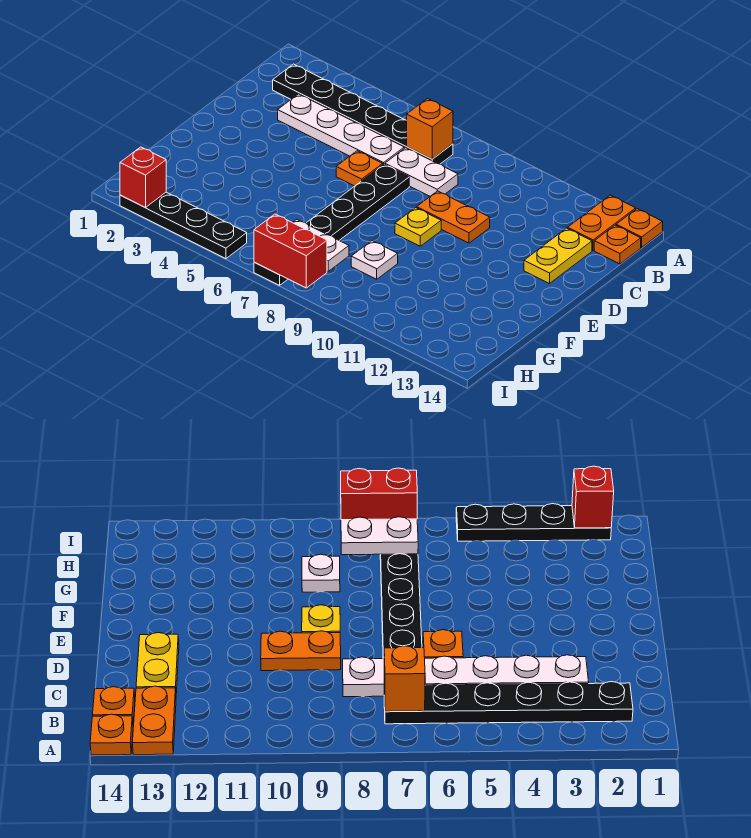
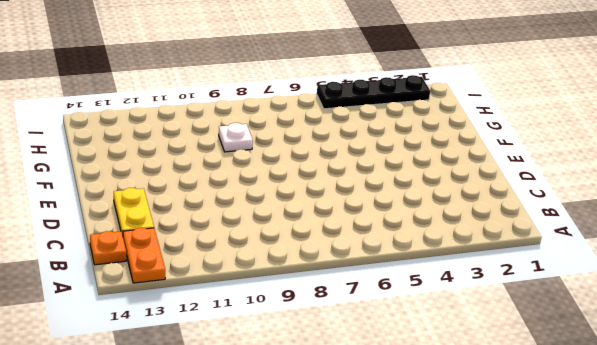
none -> orange 1x1 plate [616,209,663,247]
none -> black 1x6 plate [273,64,453,164]
none -> white 1x4 plate [278,94,404,164]

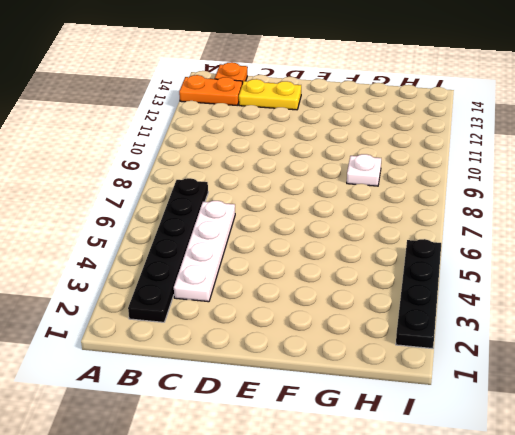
none -> orange 1x1 plate [616,209,663,247]
none -> white 1x2 plate [385,148,458,196]
none -> orange 1x1 plate [336,151,383,186]

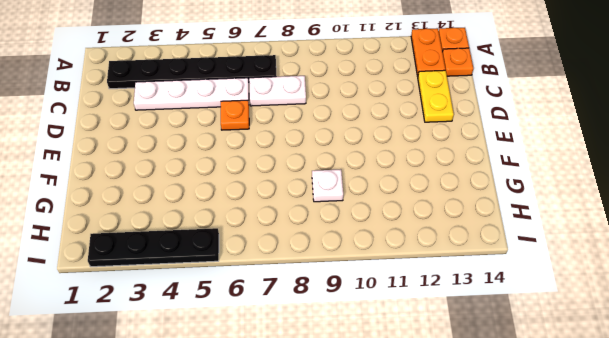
none -> black 1x6 plate [254,164,409,285]
none -> orange 1x2 plate [417,191,490,243]
none -> yellow 1x1 plate [395,208,441,246]

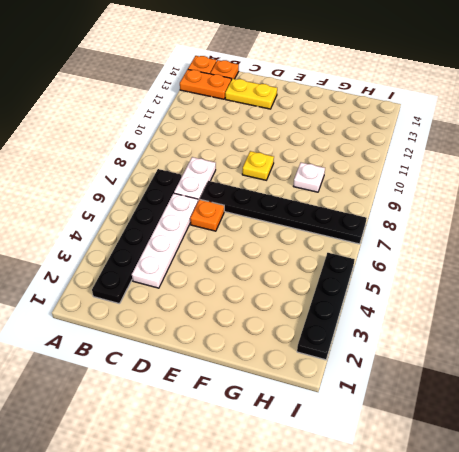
none -> orange 1x2 plate [417,191,490,243]
none -> orange 1x1 brick [407,99,453,159]
none -> white 1x2 plate [292,219,349,271]

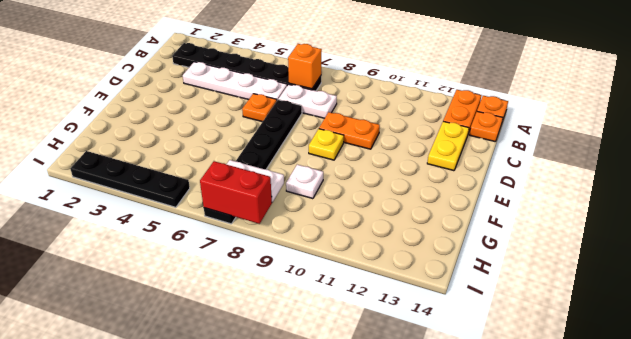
none -> red 1x1 brick [120,147,166,208]

